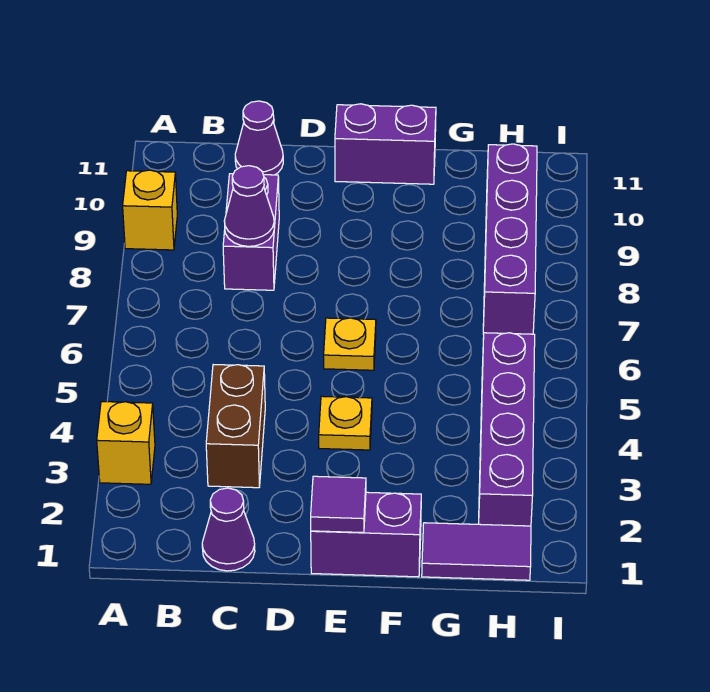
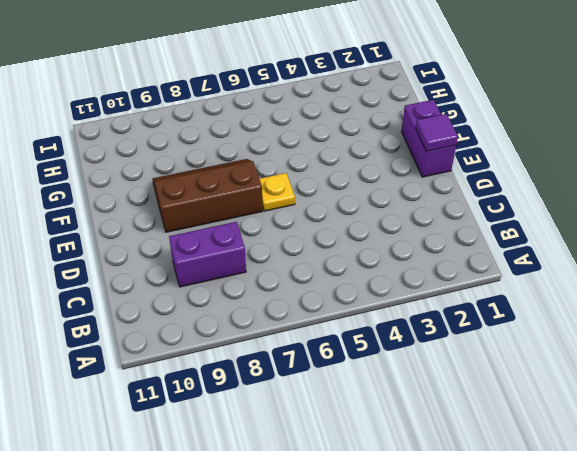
brown 2x3 slope [153,159,263,232] -> none
none -> yellow 1x1 brick [97,402,155,484]
none -> yellow 1x1 brick [123,170,177,250]
none -> purple 1x1 cone [202,488,255,571]

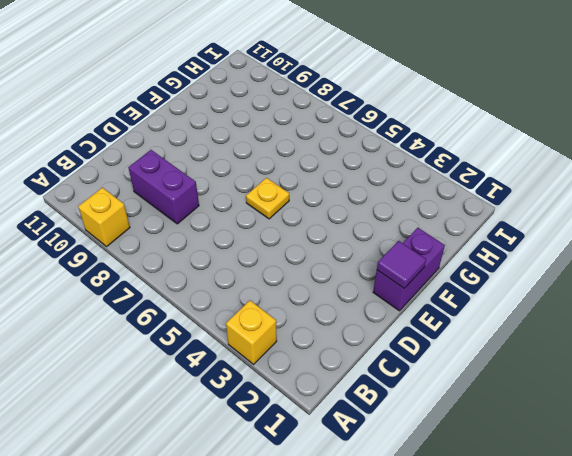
none -> purple 1x1 cone [202,488,255,571]
none -> brown 1x2 brick [206,365,265,488]
none -> purple 1x1 cone [235,101,283,175]

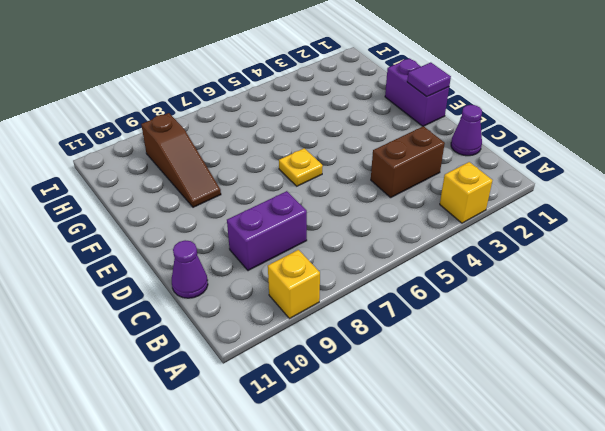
brown 1x3 slope [141,113,221,207] -> purple 1x4 brick [483,144,537,334]
none -> yellow 1x1 plate [319,396,372,450]
none -> purple 1x2 brick [335,104,436,184]
none -> purple 1x2 tile [422,523,531,580]

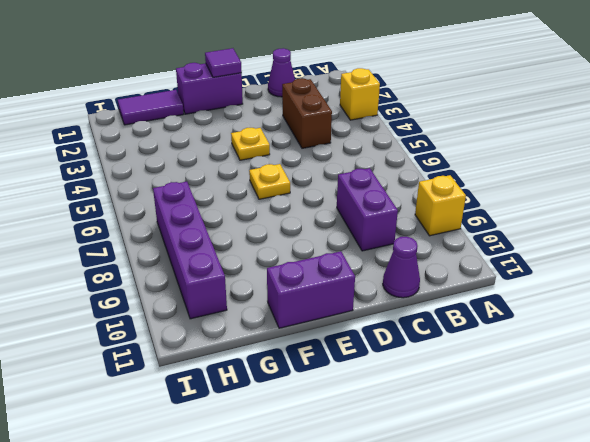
none -> purple 1x4 brick [479,333,535,526]
none -> purple 1x1 cone [224,166,274,246]

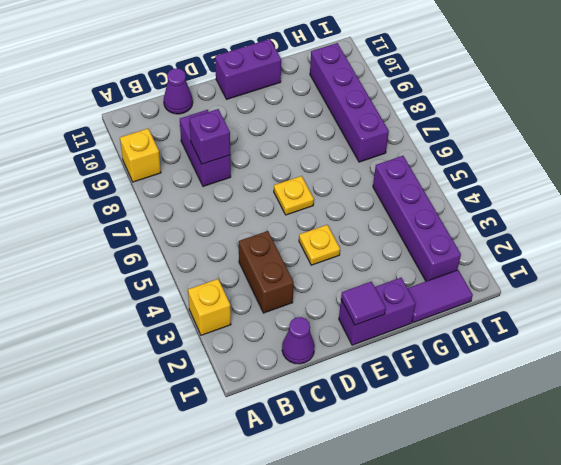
purple 1x1 brick [189,109,230,164] -> purple 1x1 cone [224,166,274,246]

